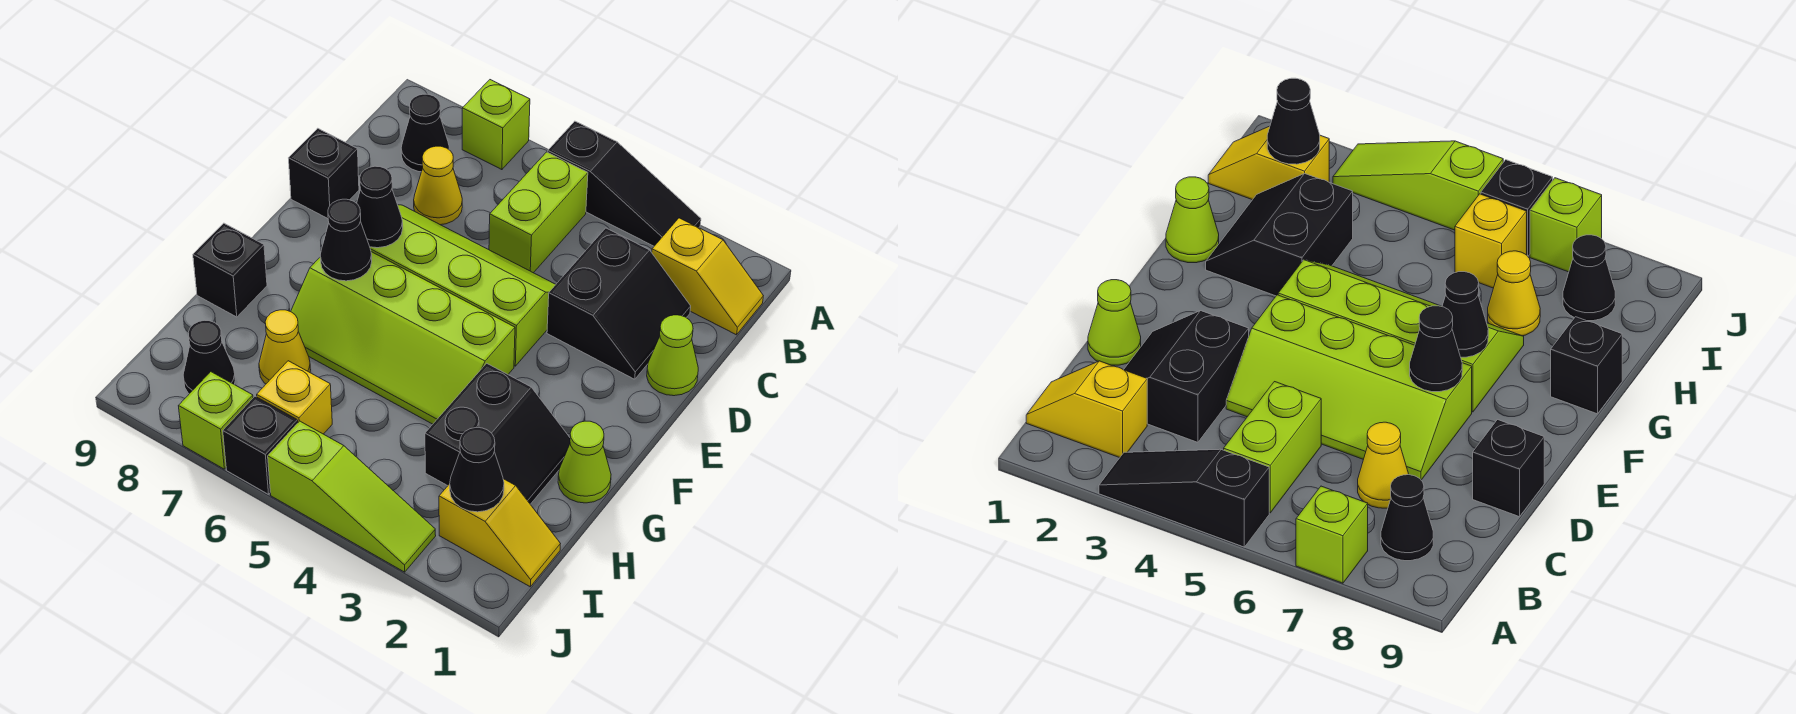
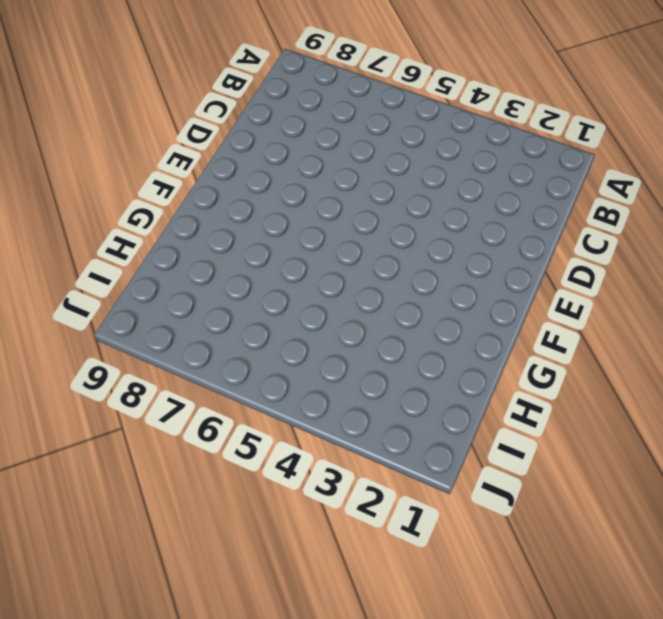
none -> black 1x3 slope [548,121,701,246]
none -> lime 1x1 brick [462,80,530,170]
none -> yellow 1x2 slope [652,218,763,335]

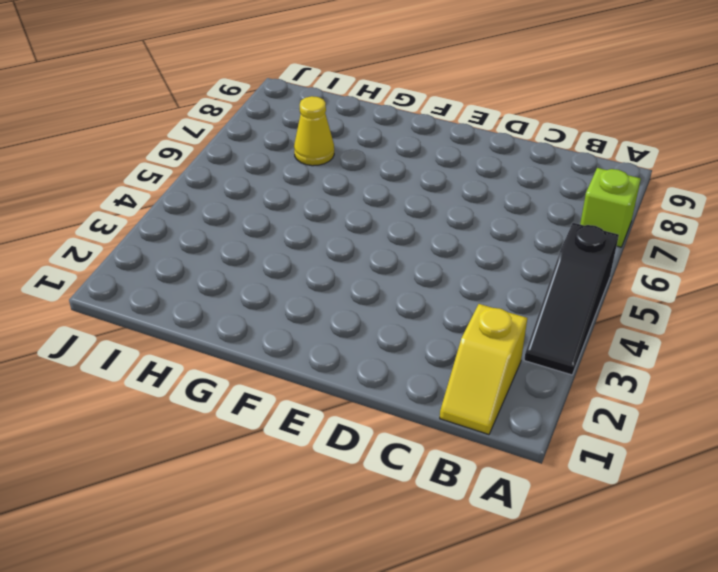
none -> lime 1x2 brick [489,152,588,273]
none -> black 1x1 cone [401,94,449,172]
none -> black 2x2 slope [547,228,691,379]

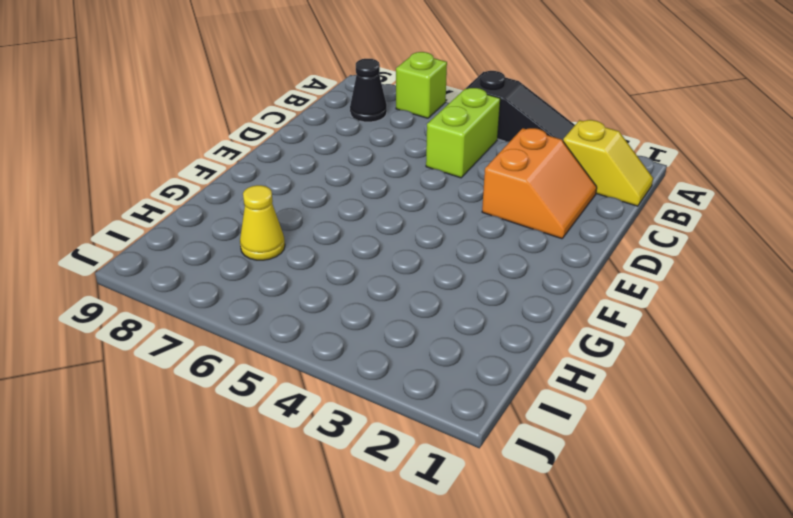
orange 2x2 slope [482,128,597,239] -> black 2x2 slope [547,228,691,379]
none -> yellow 1x1 cone [414,146,462,225]
none -> lime 1x1 cone [647,315,698,396]
none -> lime 2x4 slope [370,205,556,366]

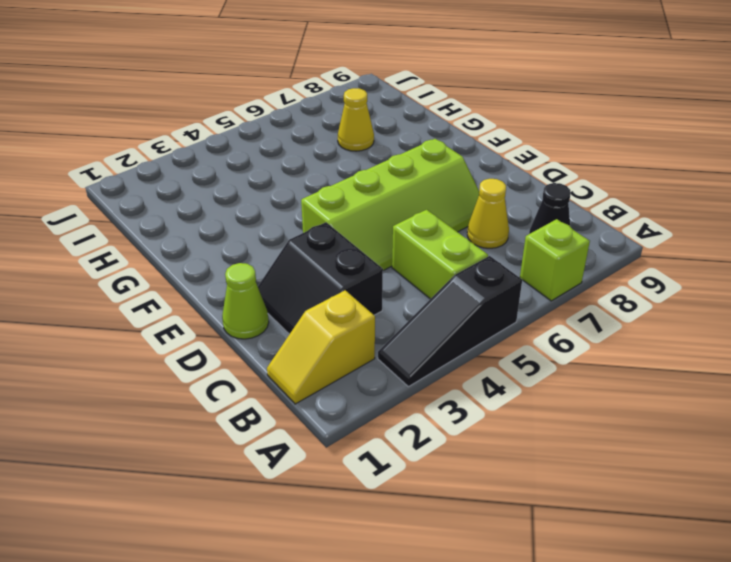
none -> black 1x1 brick [289,128,359,219]
none -> lime 2x4 slope [291,252,515,424]
none -> lime 1x1 cone [558,421,611,503]

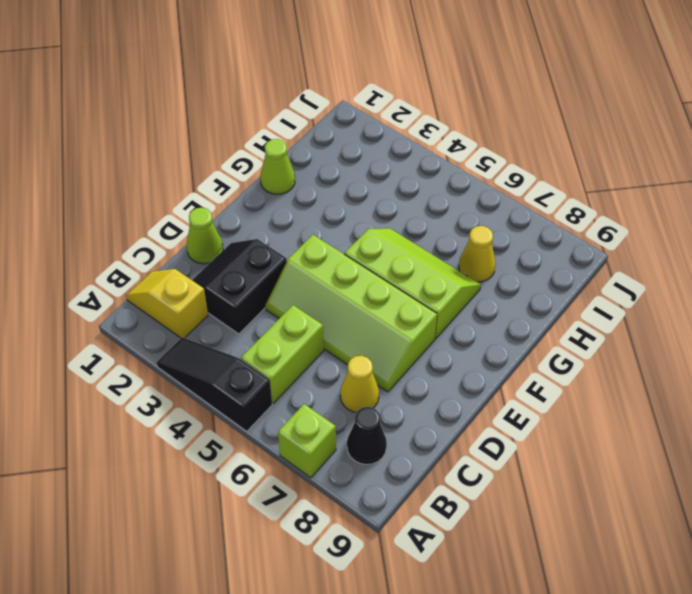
lime 2x3 slope [345,228,481,339] -> lime 2x4 slope [291,252,515,424]
none -> black 1x1 brick [289,128,359,219]
none -> black 2x2 slope [425,363,570,504]
none -> black 1x1 brick [193,223,267,317]

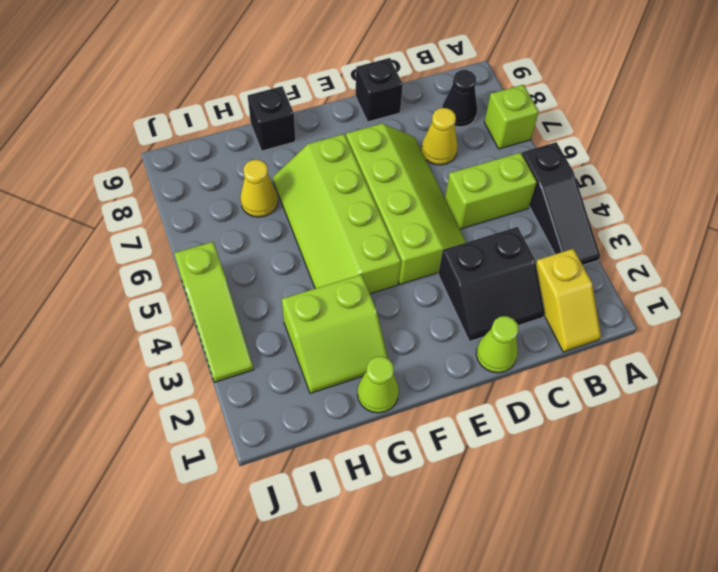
lime 2x2 slope [282,275,388,393] -> black 2x2 slope [425,363,570,504]
none -> yellow 1x2 slope [439,479,560,587]
none -> yellow 1x1 brick [257,361,332,434]
none -> black 1x1 cone [183,320,235,394]

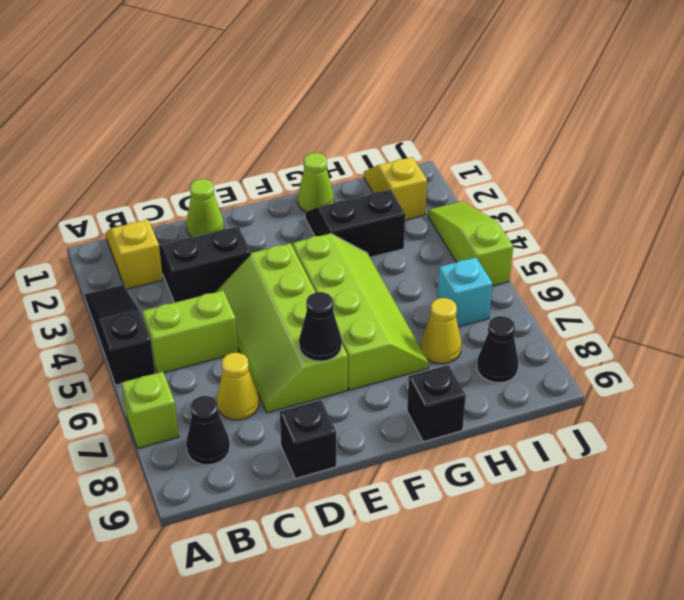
cyan 1x1 brick [437,257,493,327] -> yellow 1x1 brick [257,361,332,434]
none -> black 1x1 brick [223,396,298,494]
none -> lime 1x1 brick [179,372,253,469]
none -> black 1x1 cone [320,199,372,281]

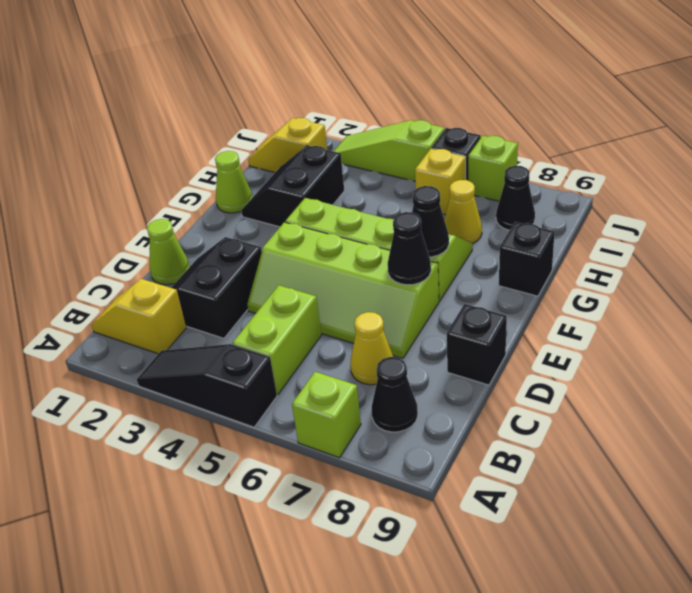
none -> black 1x1 cone [450,428,504,512]

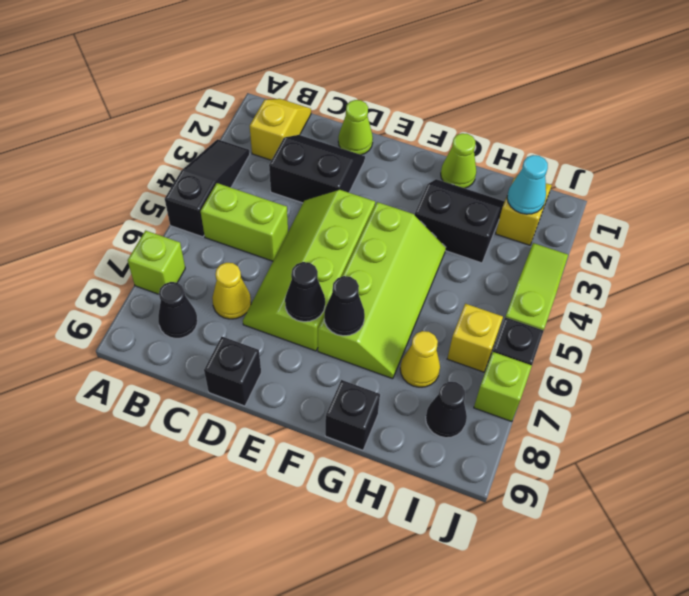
cyan 1x1 cone [507,155,548,214] -> black 1x1 cone [450,428,504,512]

